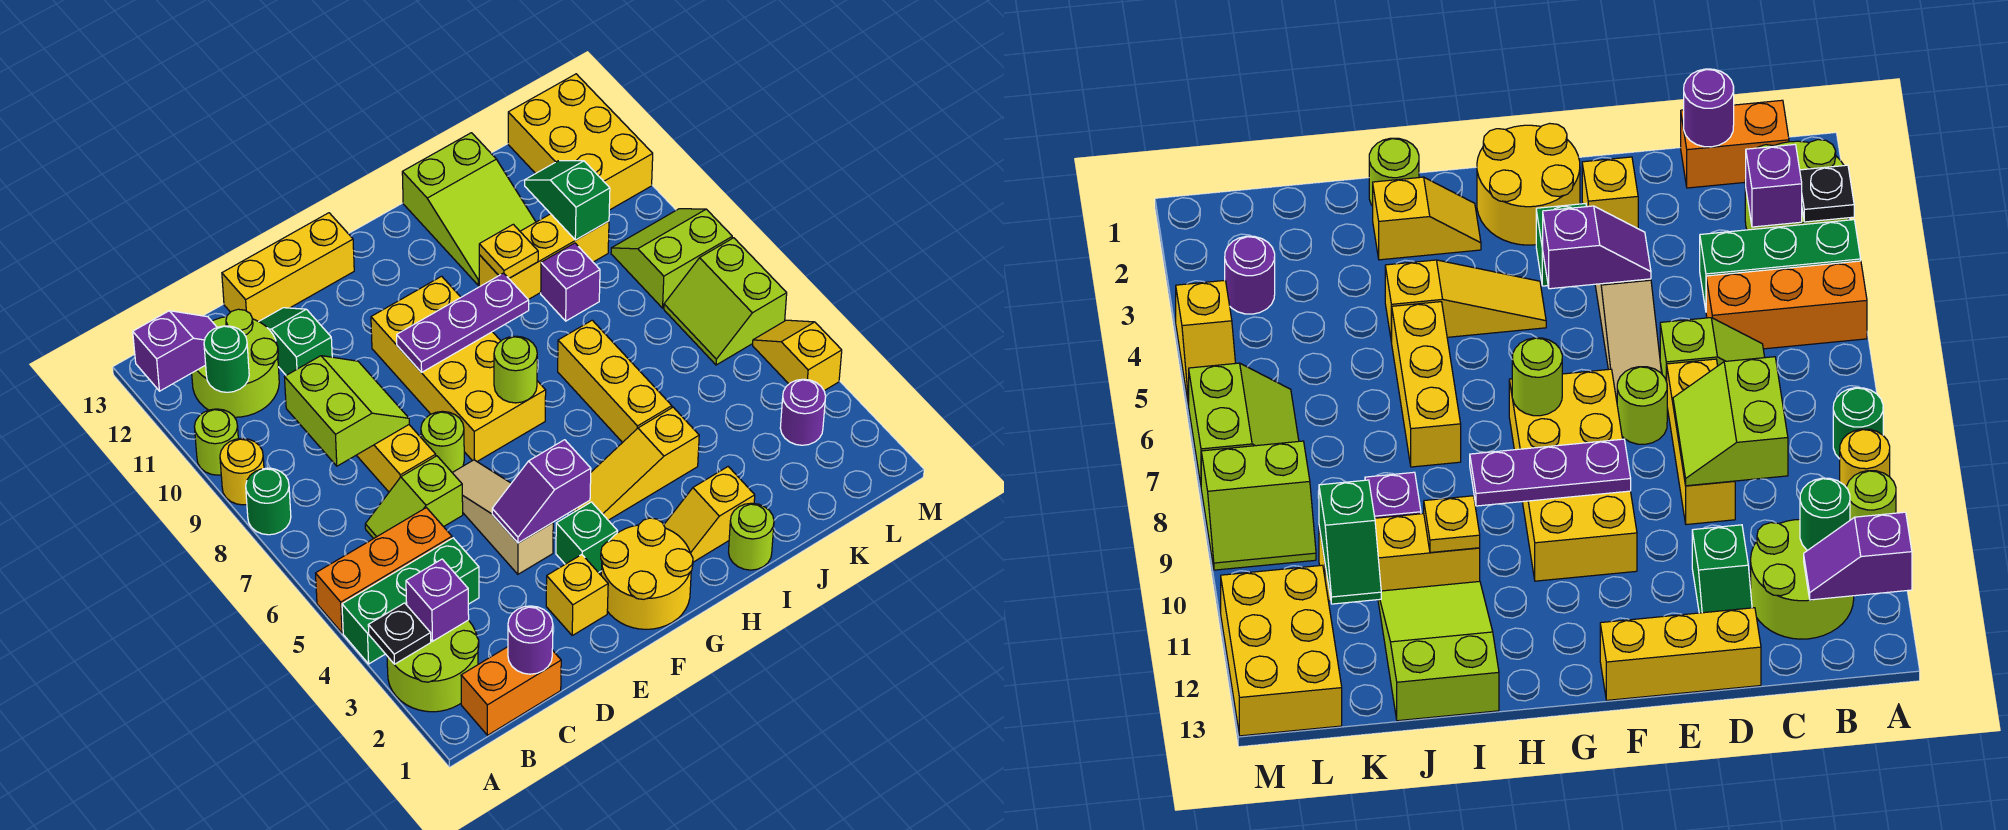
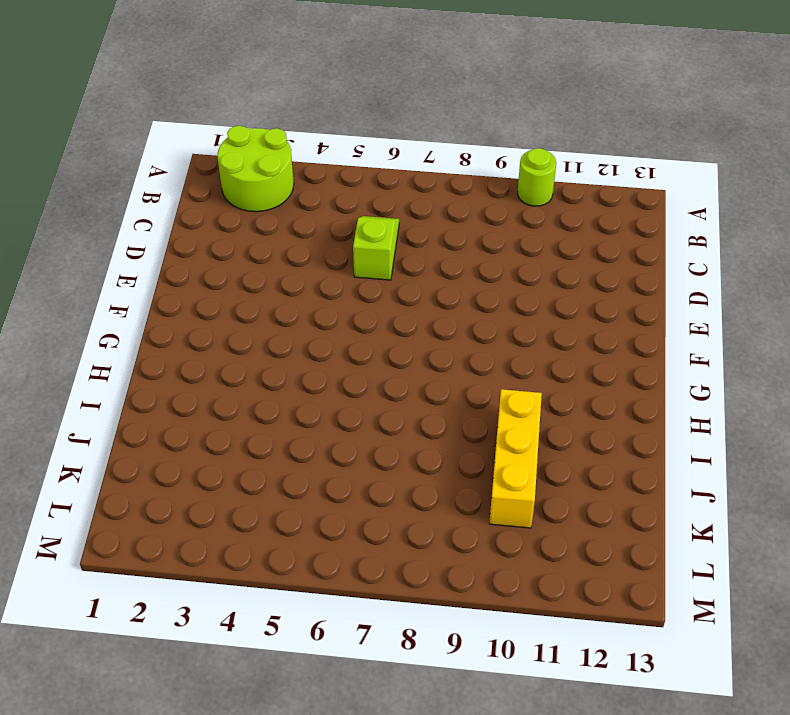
none -> green 1x3 brick [342,538,479,664]
none -> orange 1x3 brick [315,508,452,633]
none -> green 1x1 round brick [246,468,291,535]
none -> yellow 1x1 round brick [220,438,264,505]

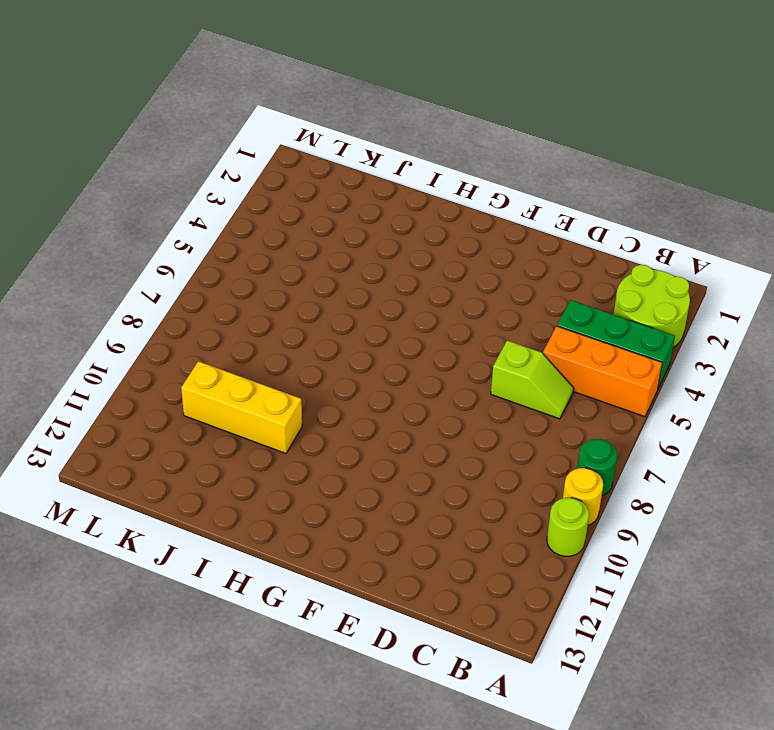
none -> orange 1x2 brick [461,647,561,735]
none -> lime 2x2 round brick [192,309,279,417]
none -> yellow 1x3 brick [357,425,436,492]
none -> green 1x2 slope [259,308,332,375]

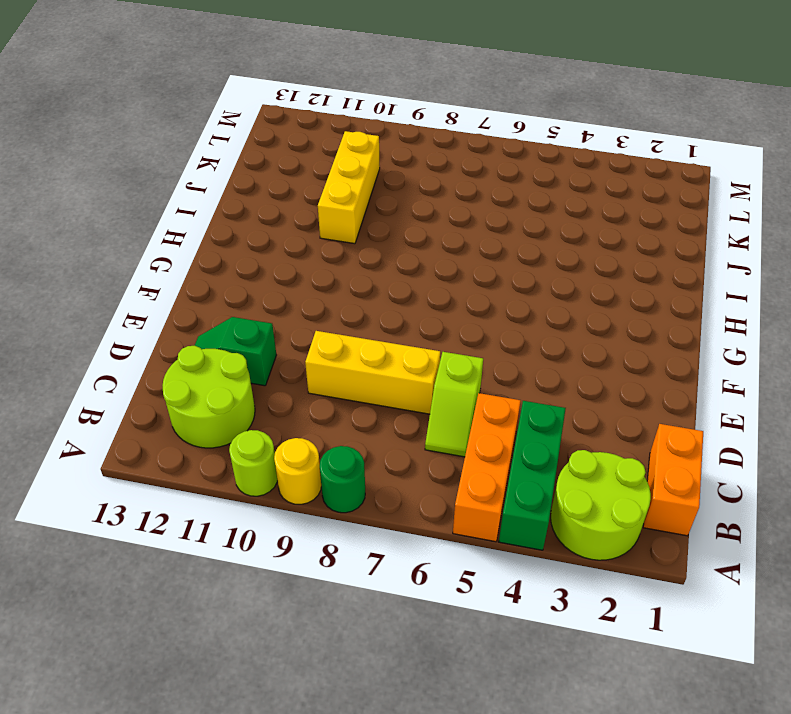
none -> yellow 1x3 brick [222,213,354,322]
none -> yellow 1x1 brick [546,555,608,635]
none -> tan 1x3 slope [452,460,553,574]
none -> lime 1x1 round brick [421,411,464,472]

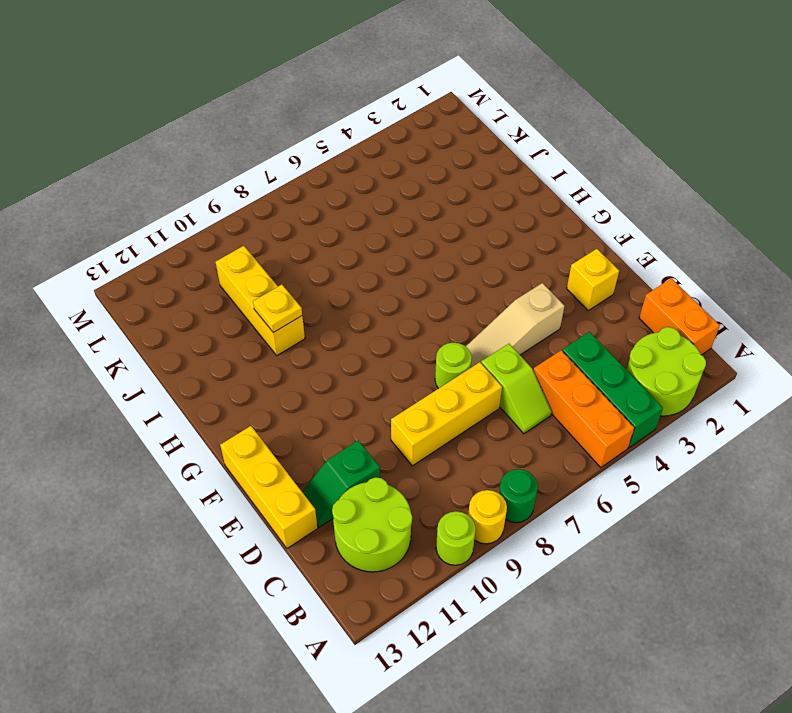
none -> yellow 2x2 round brick [601,518,693,629]
none -> green 1x1 brick [556,502,618,573]
none -> yellow 2x4 brick [371,276,546,461]
none -> yellow 1x3 slope [573,407,699,520]

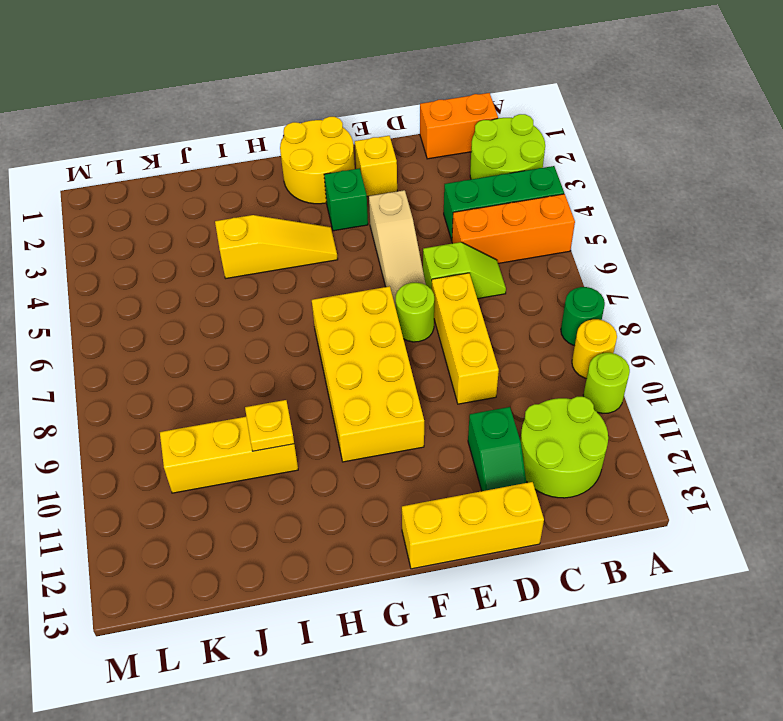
none -> yellow 1x2 slope [664,467,755,562]
none -> lime 1x1 round brick [729,503,774,570]
none -> yellow 1x3 brick [558,320,672,443]
none -> lime 2x3 slope [402,133,536,285]

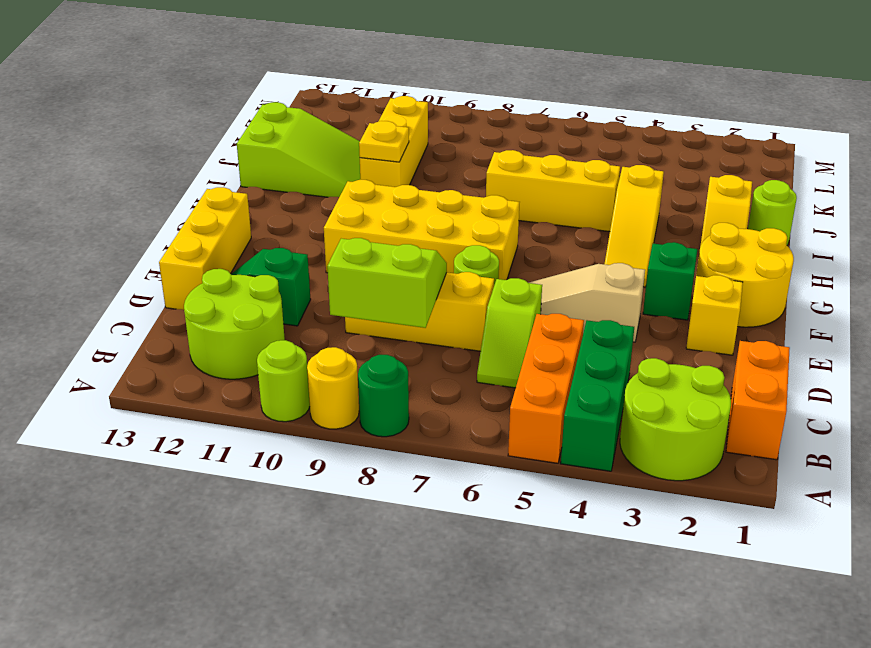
none -> purple 1x1 brick [541,243,600,321]
none -> purple 1x1 round brick [780,379,826,445]
none -> lime 2x2 slope [664,238,787,365]
none -> lime 2x2 slope [611,209,732,308]

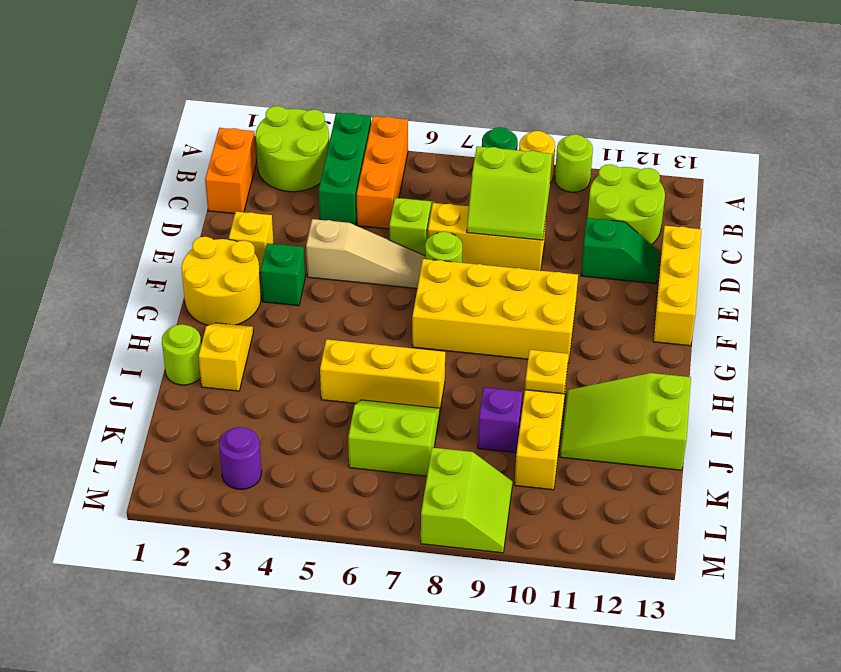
lime 2x2 slope [348,400,440,476] -> lime 2x2 slope moved to [664,238,787,365]
none -> yellow 1x3 slope [573,407,699,520]
none -> yellow 2x3 brick [508,74,653,210]
none -> yellow 1x2 slope [753,320,842,391]
none -> black 1x1 plate [368,603,431,664]

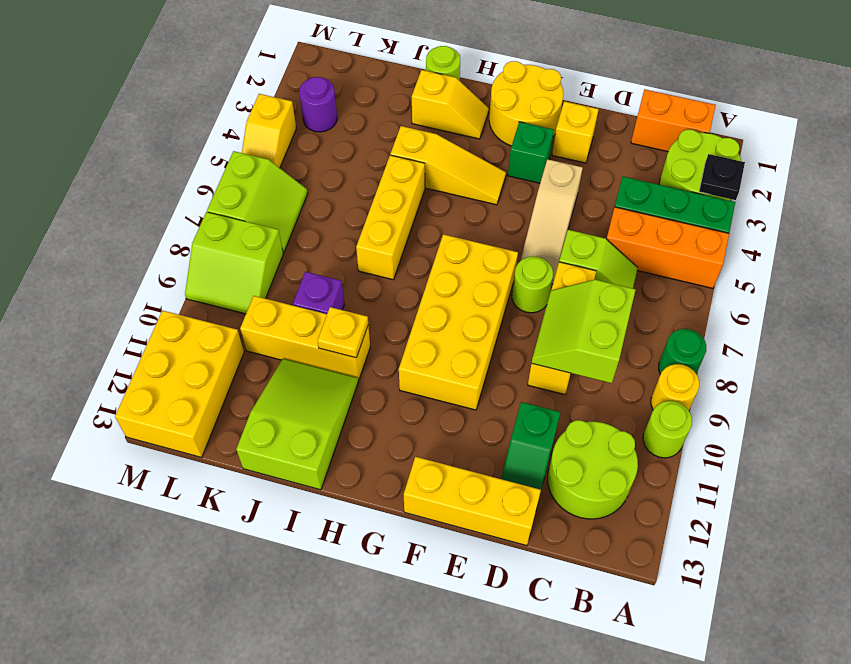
none -> purple 1x2 slope [133,311,217,391]
none -> purple 1x1 brick [406,559,469,641]
none -> green 1x1 round brick [204,326,249,392]
none -> purple 1x1 round brick [508,606,553,674]

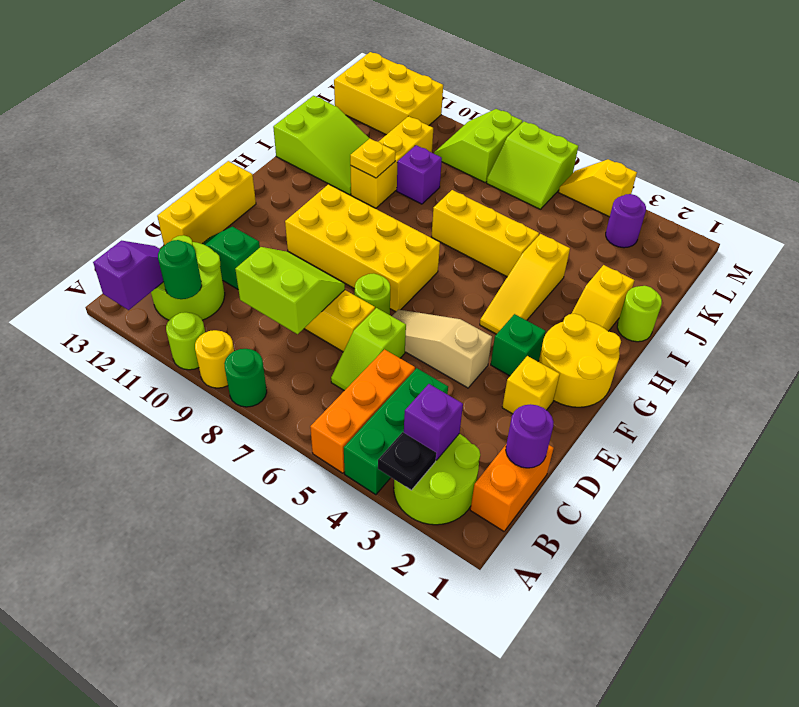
none -> purple 1x2 slope [492,440,591,543]
none -> purple 1x3 plate [397,273,529,373]
none -> lime 1x1 round brick [494,336,537,403]
none -> green 1x2 slope [525,161,610,240]

